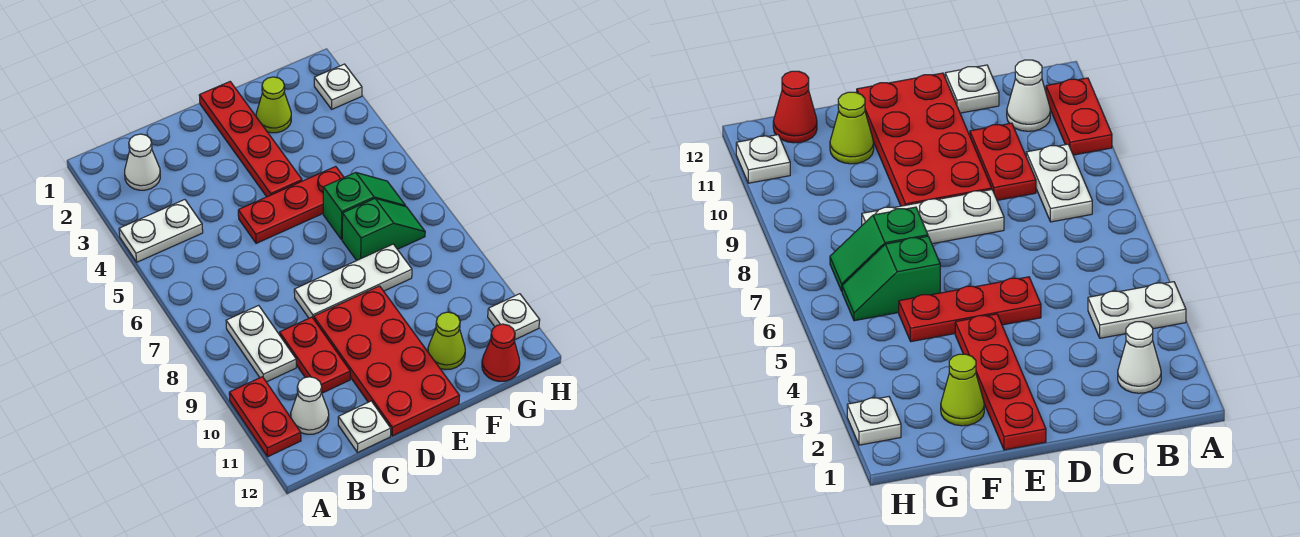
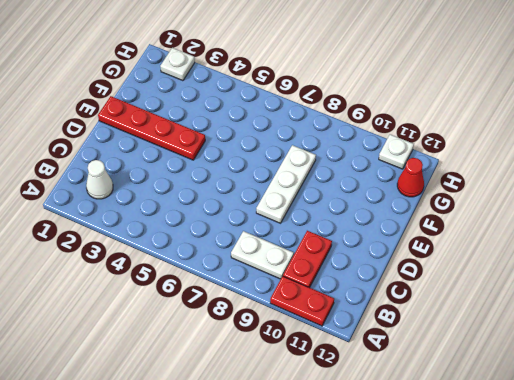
red 1x2 plate [283,231,332,288] -> red 1x2 plate turned to [280,317,350,393]
none -> white 1x2 plate [119,200,203,262]
none -> white 1x1 cone [291,377,329,434]
none -> white 1x1 plate [338,401,391,453]

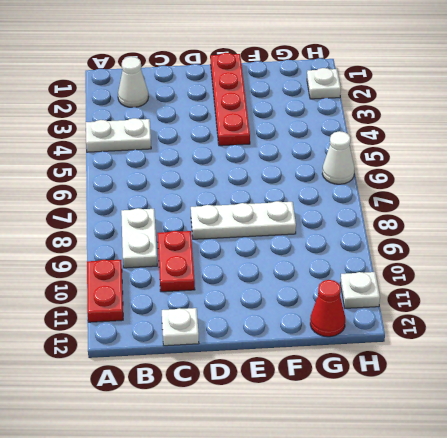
white 1x1 cone [322,131,355,184] -> white 1x1 cone moved to [291,377,329,434]
none -> red 1x3 plate [238,166,344,243]
none -> red 2x4 plate [314,286,459,436]
none -> lime 1x1 cone [256,77,291,133]

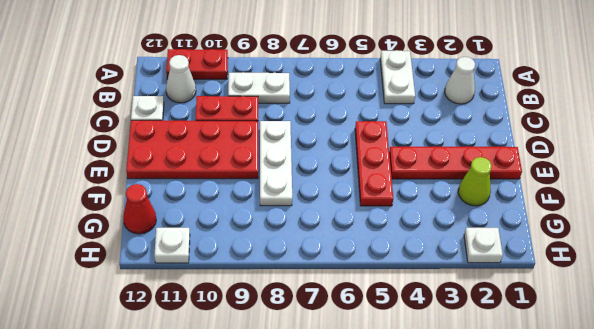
none -> green 1x2 slope [323,172,405,240]
none -> green 1x2 slope [342,198,425,261]
none -> lime 1x1 cone [428,312,465,370]

